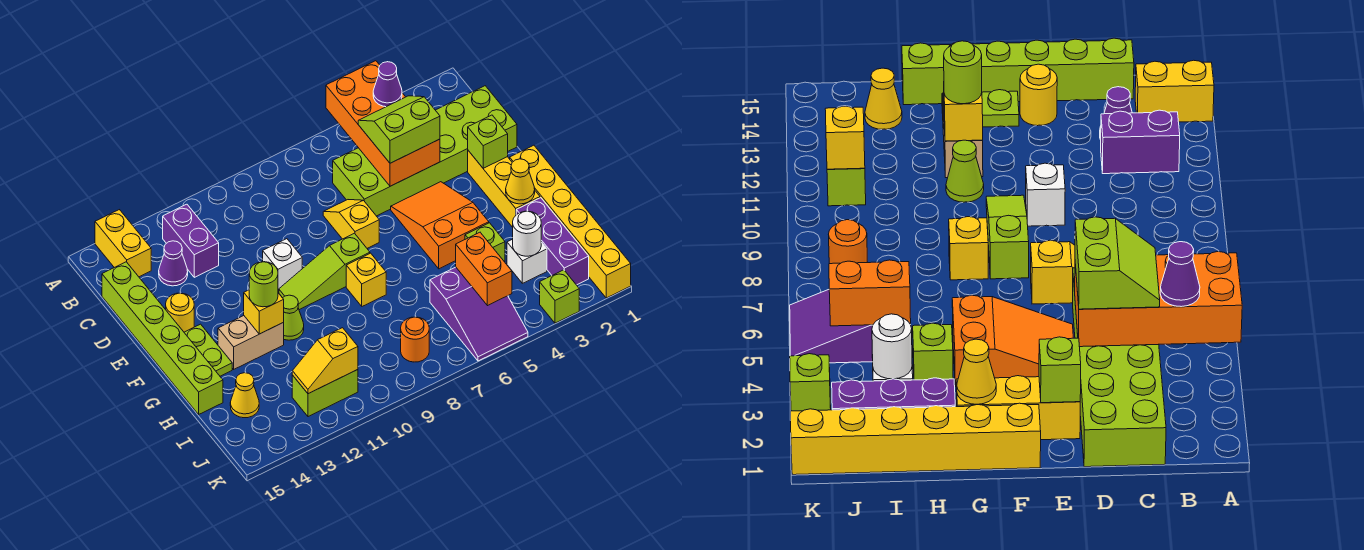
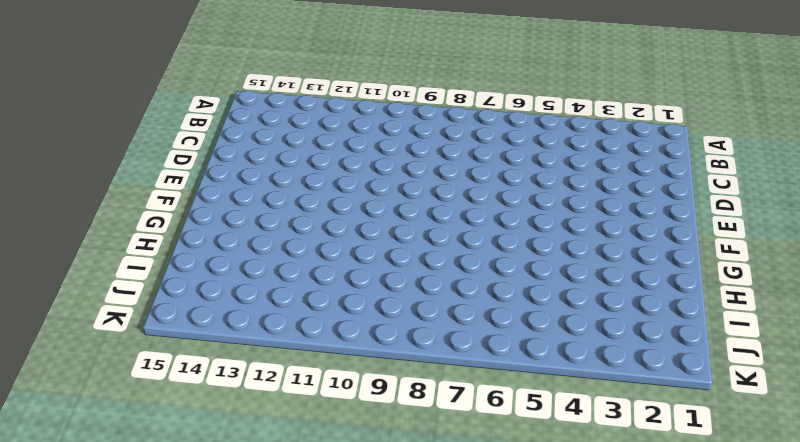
none -> yellow 1x2 brick [95,210,151,277]
none -> purple 1x2 brick [163,204,219,277]
none -> lime 2x6 brick [333,86,517,216]
none -> purple 1x1 cone [159,241,188,286]

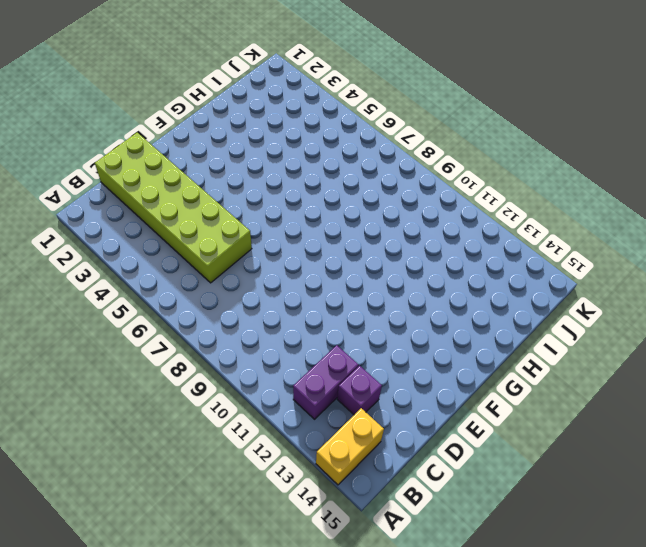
purple 1x1 brick [337,366,382,415] -> purple 1x1 cone [159,241,188,286]
none -> lime 1x6 brick [102,262,223,414]
none -> yellow 1x2 slope [323,200,379,248]
none -> yellow 1x3 brick [468,151,540,227]
none -> orange 2x3 slope [391,182,489,269]

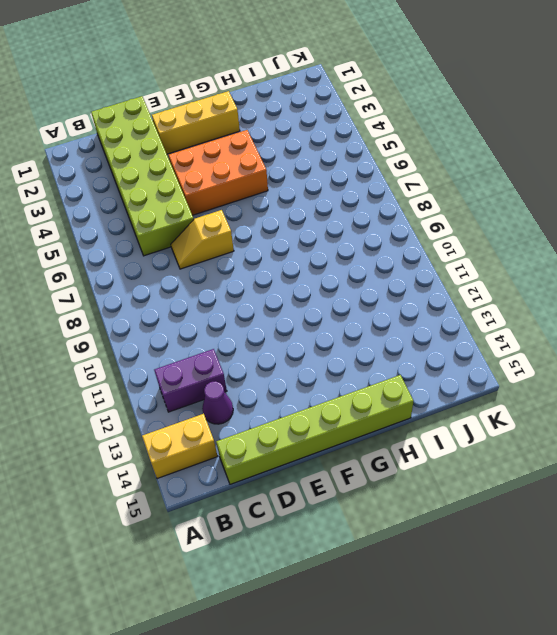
orange 2x3 brick [169,130,268,215] -> orange 2x3 slope [391,182,489,269]
none -> white 1x1 brick [263,239,302,292]
none -> yellow 1x1 round brick [166,293,194,332]
none -> yellow 1x6 brick [510,145,631,298]
none -> lime 1x3 slope [279,233,370,310]

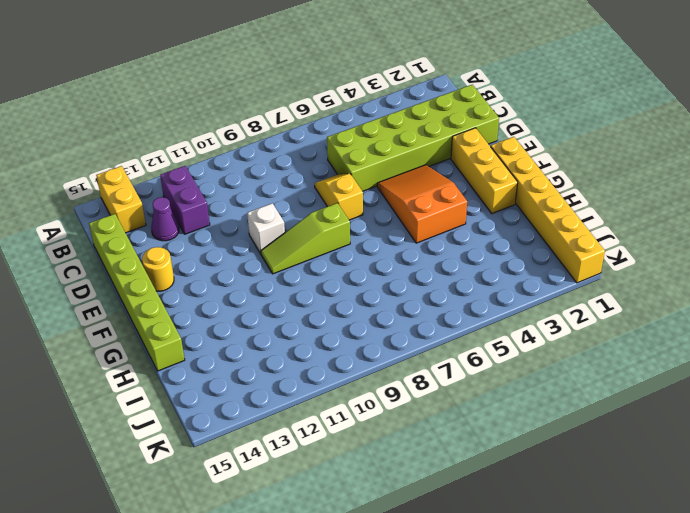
none -> lime 1x2 plate [184,324,232,376]
none -> yellow 1x1 brick [346,253,386,306]
none -> lime 1x1 cone [283,295,304,340]
none -> tan 1x2 brick [218,316,284,369]

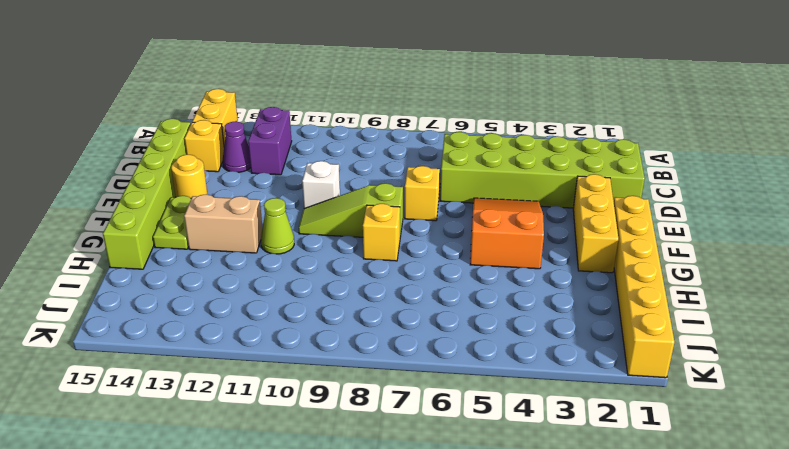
yellow 1x1 brick [185,120,224,172] -> yellow 1x1 brick moved to [244,290,284,334]
none -> purple 1x3 brick [516,198,589,285]
none -> lime 1x1 brick [465,223,505,262]
none -> white 1x1 brick [507,239,547,283]
none -> purple 2x3 slope [430,267,528,361]

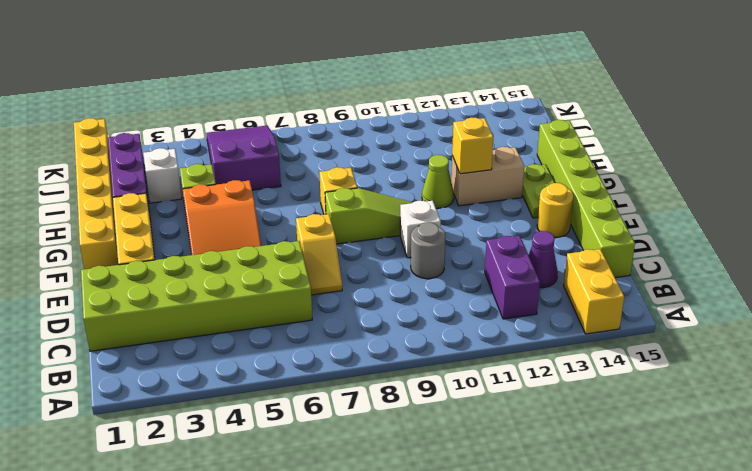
grey 1x1 round brick [411,223,445,279] -> none
none -> yellow 1x1 cone [230,373,259,418]
none -> orange 1x1 round brick [401,317,429,362]
none -> lime 1x2 brick [292,370,358,417]
none -> lime 1x1 brick [540,270,579,323]

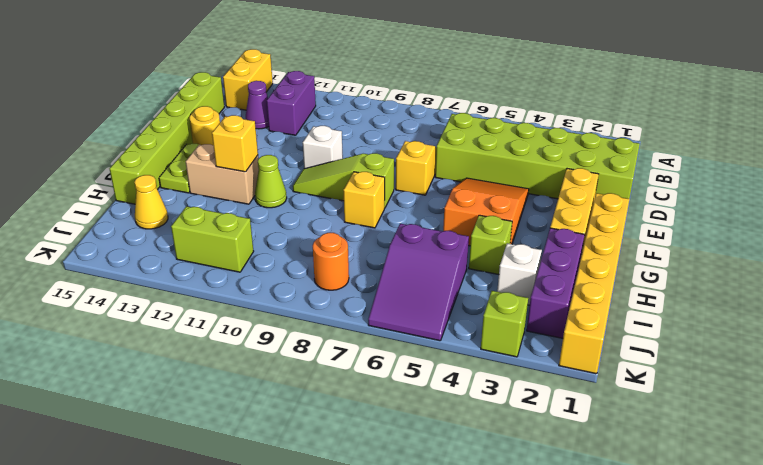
none -> orange 2x4 brick [326,61,440,186]
none -> lime 1x1 brick [468,115,508,168]
none -> yellow 1x1 cone [506,159,535,204]
none -> white 1x1 round brick [513,211,541,256]

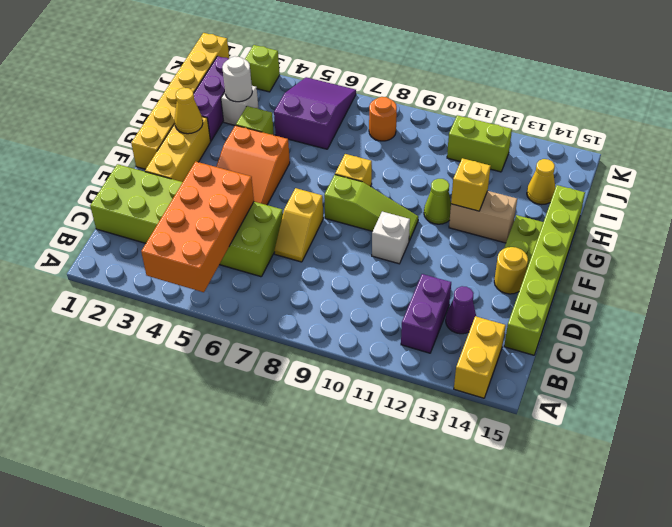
none -> lime 1x1 brick [468,115,508,168]
none -> orange 1x2 brick [456,232,512,306]
none -> yellow 1x2 slope [292,328,358,394]
none -> purple 1x1 cone [373,62,402,107]

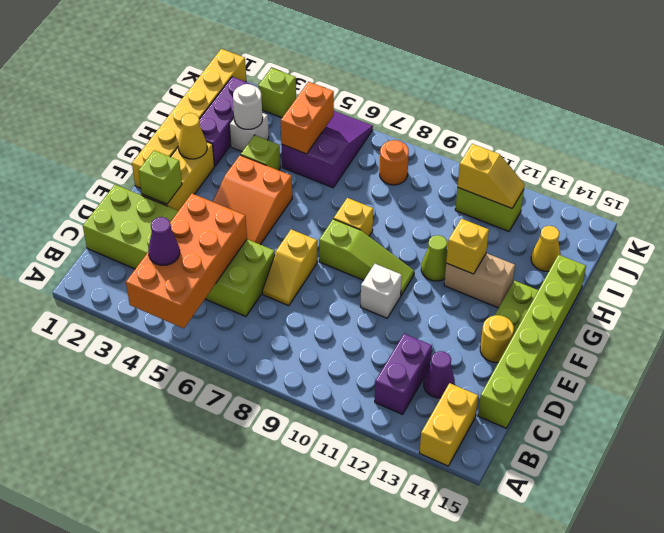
none -> lime 2x2 slope [358,96,440,163]
none -> lime 1x1 round brick [249,262,278,307]

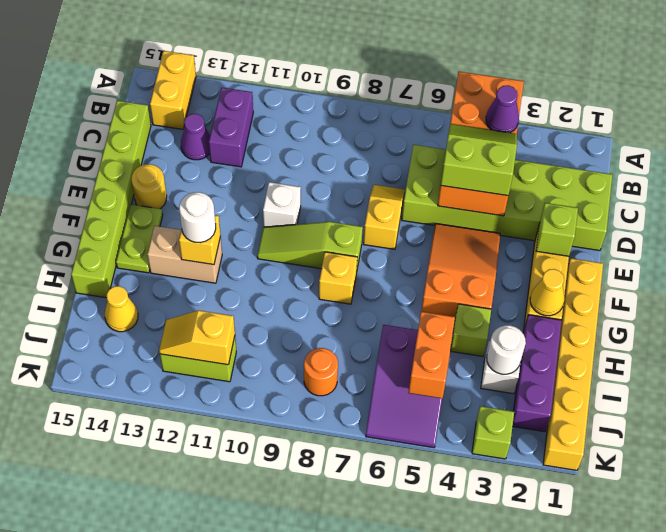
white 1x1 round brick [179,192,216,243] -> lime 1x1 round brick [249,262,278,307]
none -> lime 1x1 cone [283,295,304,340]

